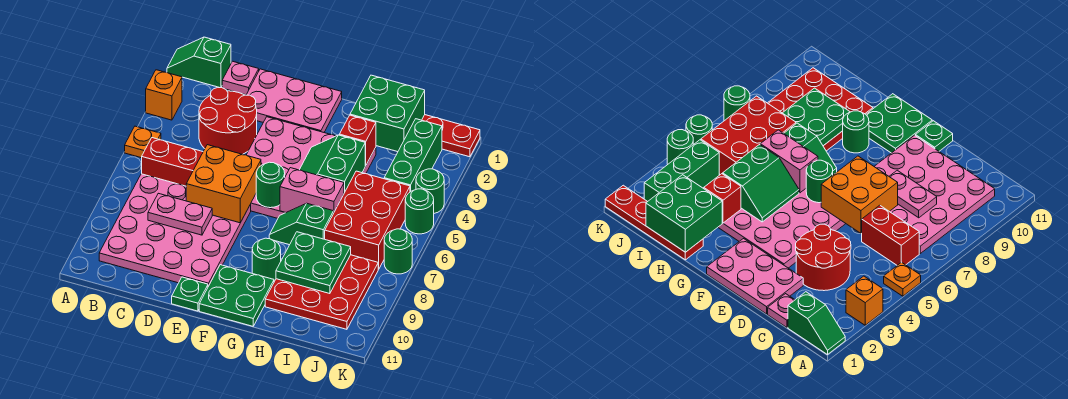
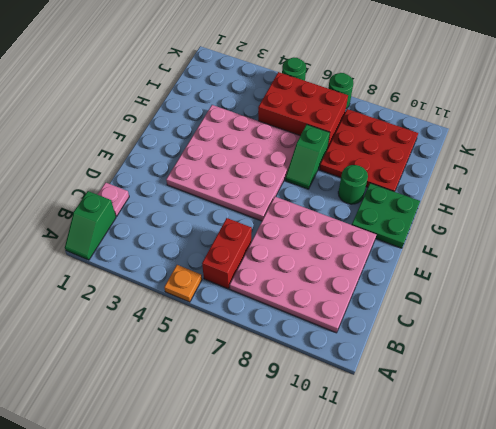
none -> orange 1x1 brick [146,70,182,120]
none -> red 2x2 round brick [199,87,257,154]
none -> pink 2x3 plate [247,69,342,132]

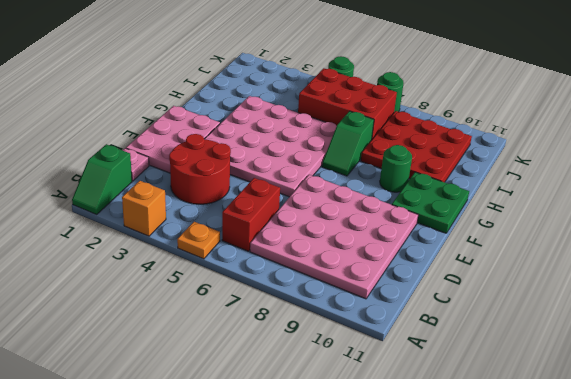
none -> green 1x1 plate [172,277,208,311]
none -> red 1x4 plate [422,115,480,157]
none -> green 1x3 brick [384,119,442,192]

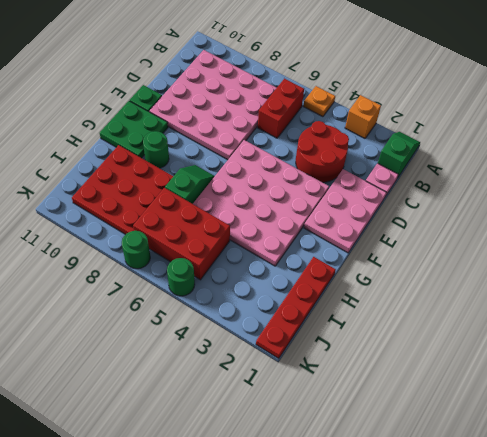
none -> green 1x3 brick [384,119,442,192]
none -> green 1x1 round brick [416,169,444,213]
none -> pink 1x2 plate [148,193,212,235]

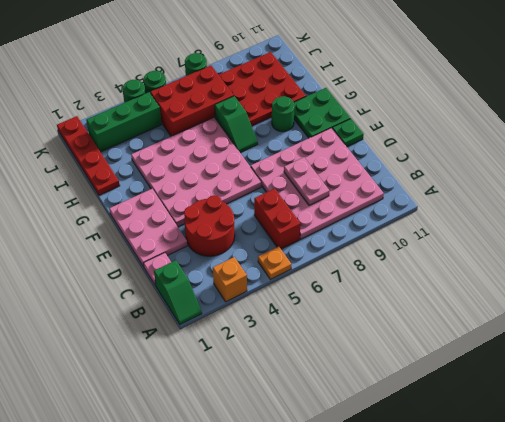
none -> orange 2x2 brick [186,145,261,223]
none -> green 1x1 round brick [256,162,285,208]
none -> green 2x2 slope [300,135,366,193]

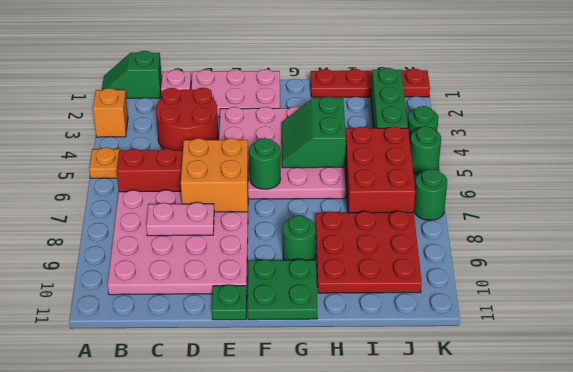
none -> green 1x2 slope [269,203,334,245]
none -> pink 1x2 brick [280,168,344,213]
none -> green 2x2 brick [350,75,425,152]

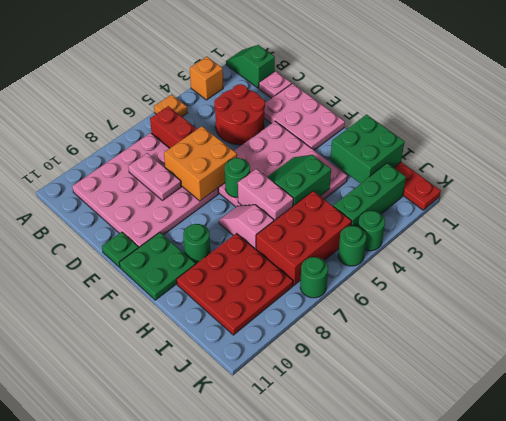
pink 1x2 slope [219,205,274,249] -> green 1x2 slope [269,203,334,245]
none -> red 1x1 brick [339,115,376,165]
none -> green 2x2 plate [276,232,351,294]

